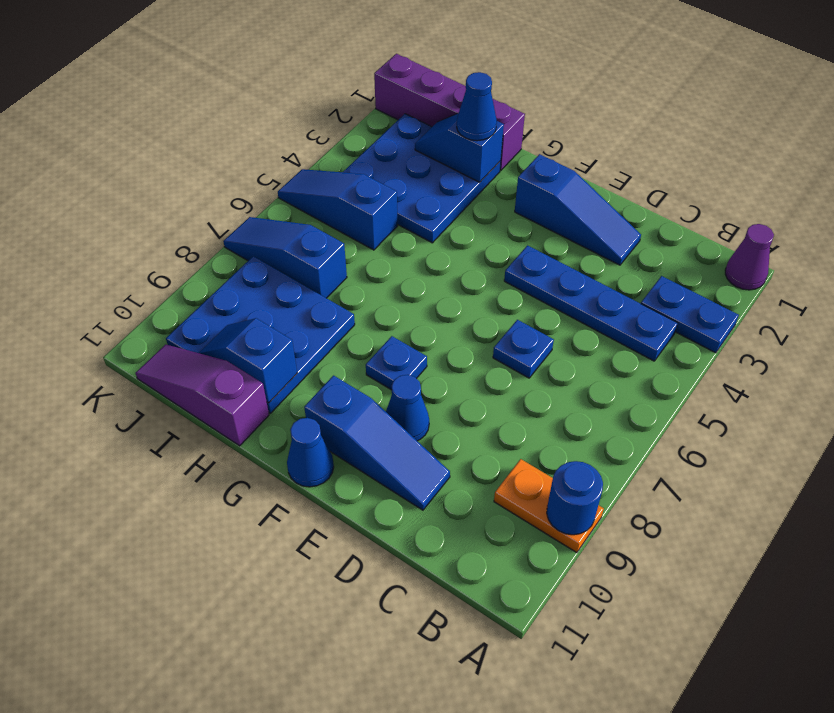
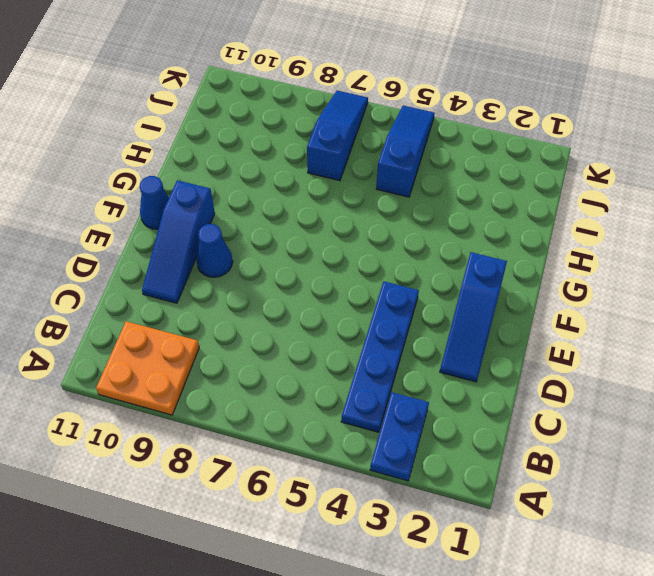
orange 2x2 plate [96,321,199,415] -> orange 1x2 plate [494,459,604,553]
none -> purple 1x1 cone [725,224,774,290]
none -> blue 1x1 plate [493,320,554,378]
none -> blue 1x1 plate [366,336,427,390]

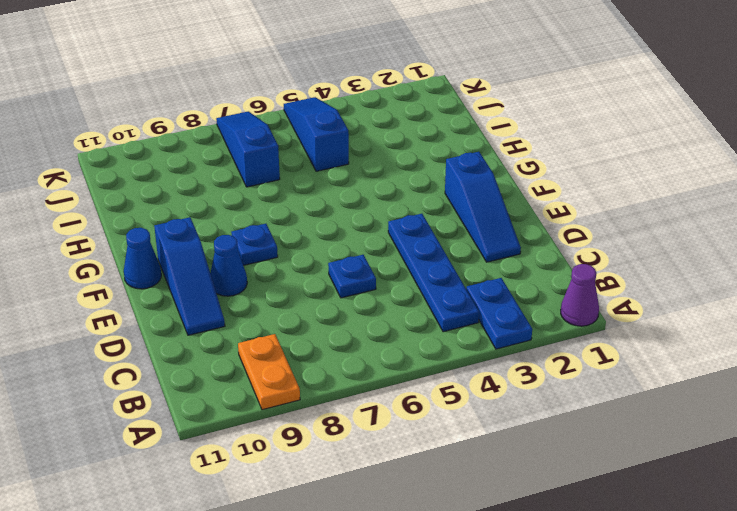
none -> purple 1x4 brick [374,54,525,170]
none -> blue 3x3 plate [343,114,501,243]
none -> blue 3x3 plate [166,256,355,413]

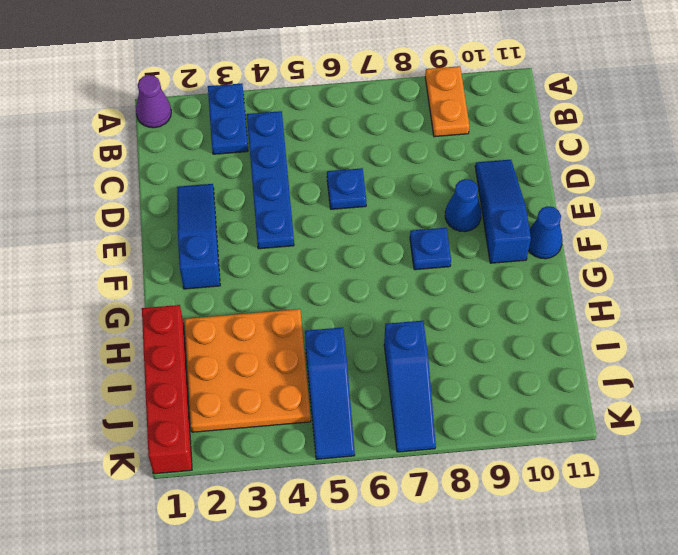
red 1x4 brick [142,305,192,474] -> purple 1x4 brick [374,54,525,170]
orange 3x3 plate [185,309,311,432] -> blue 3x3 plate [343,114,501,243]
none -> blue 3x3 plate [166,256,355,413]
none -> purple 1x3 slope [135,344,269,446]
none -> blue 1x1 round brick [547,461,603,535]

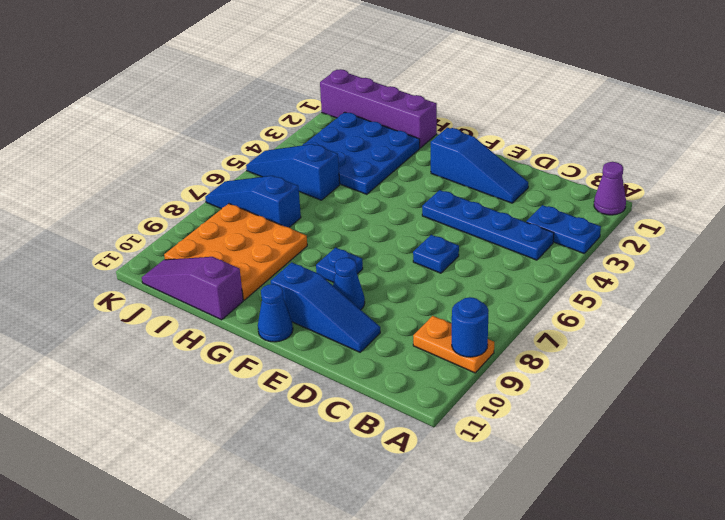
orange 3x3 plate [164,204,307,300] -> blue 3x3 plate [166,256,355,413]
none -> blue 1x2 slope [415,113,504,182]
none -> blue 1x2 slope [199,318,297,403]
none -> blue 1x1 cone [457,72,497,141]

